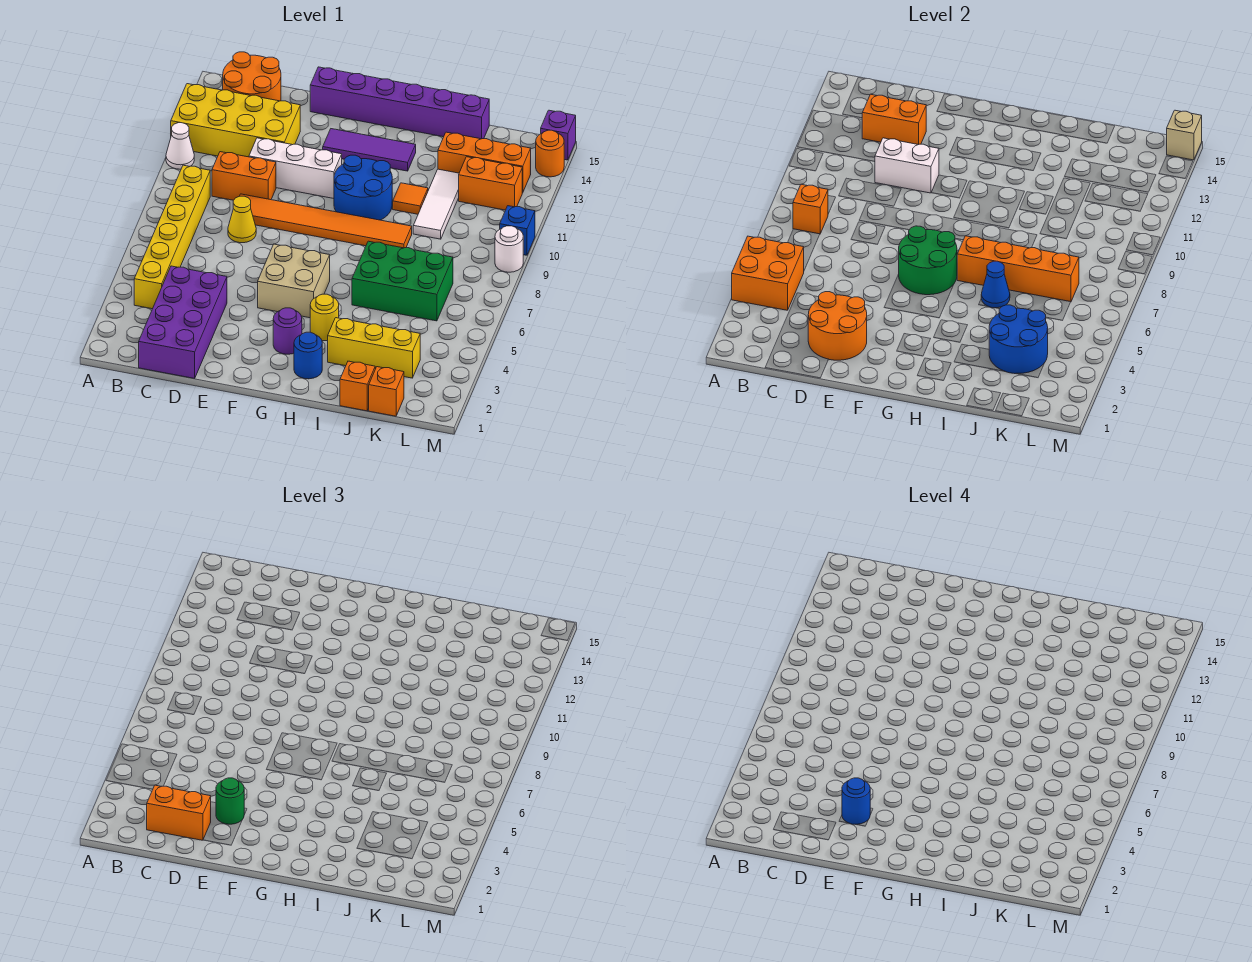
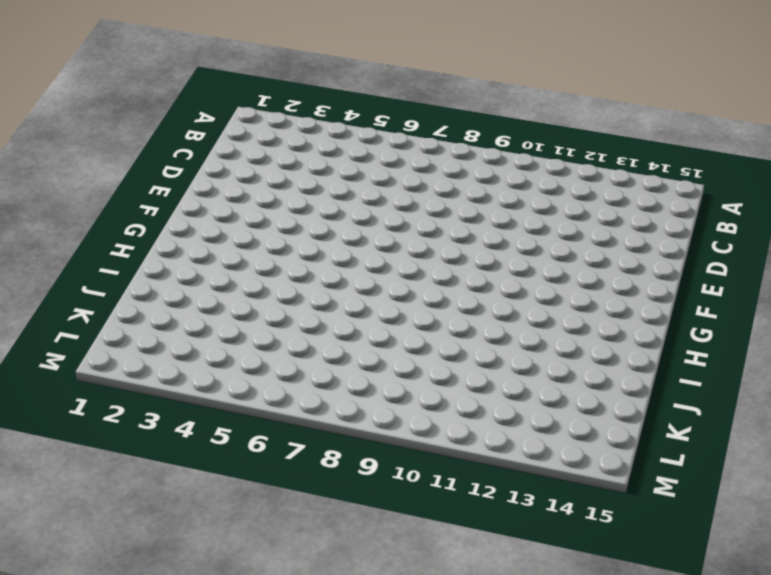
none -> white 1x1 cone [166,123,194,169]
none -> yellow 2x4 brick [171,84,300,157]
none -> yellow 1x6 brick [134,165,210,309]
none -> orange 2x2 round brick [223,52,281,101]

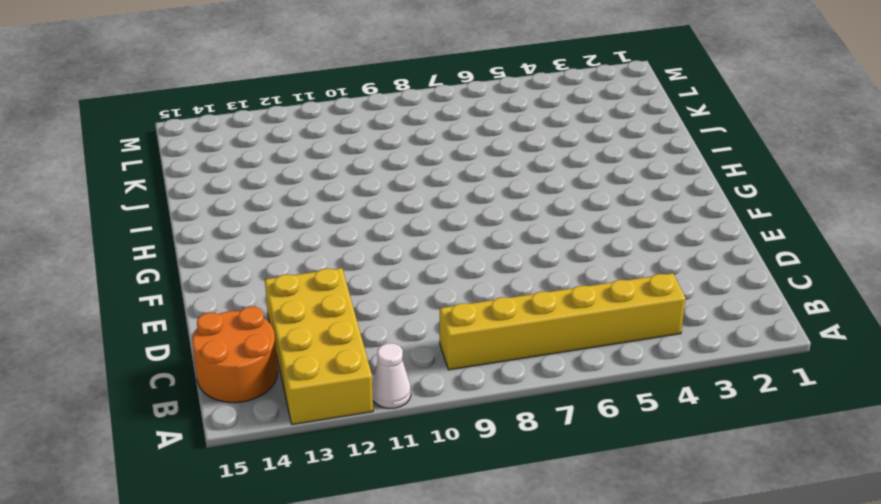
none -> purple 2x4 brick [139,266,227,378]
none -> orange 1x2 brick [212,152,276,200]
none -> yellow 1x1 cone [228,196,256,243]
none -> orange 1x6 tile [240,194,412,248]

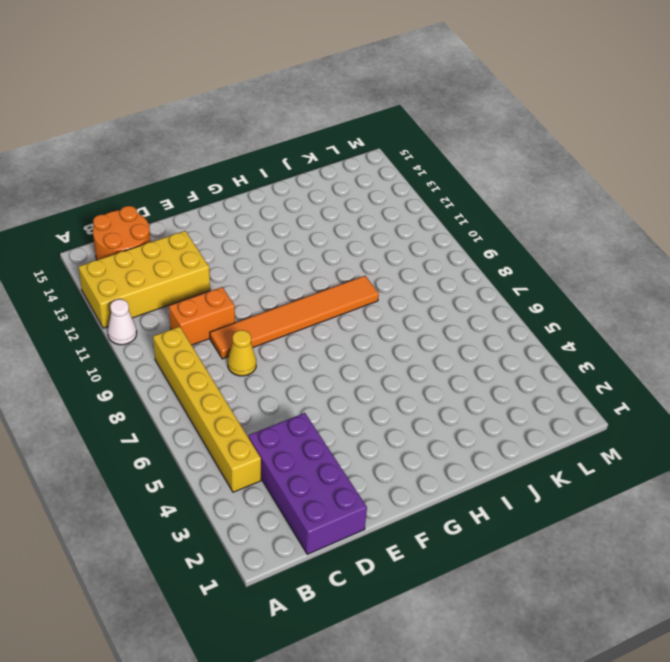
none -> white 1x3 brick [249,138,342,199]
none -> purple 1x6 brick [310,67,489,139]
none -> tan 2x2 brick [258,244,330,318]
none -> purple 1x3 tile [323,129,416,171]

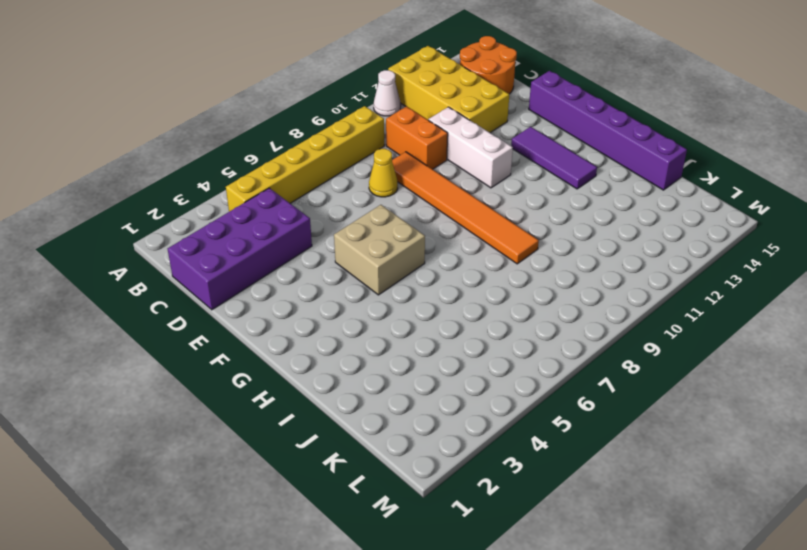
none -> purple 1x1 round brick [273,308,302,354]
none -> blue 2x2 round brick [334,155,392,220]
none -> blue 1x1 round brick [294,332,322,379]
none -> yellow 1x1 round brick [310,294,339,341]

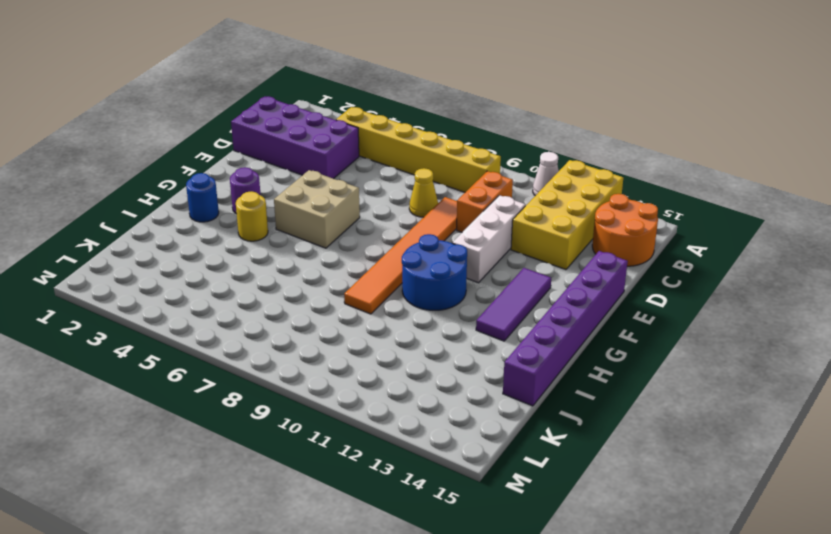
none -> yellow 1x3 brick [328,318,420,378]
none -> green 2x3 brick [352,241,453,321]
none -> orange 1x1 tile [393,183,428,214]
none -> orange 1x1 brick [340,361,375,411]

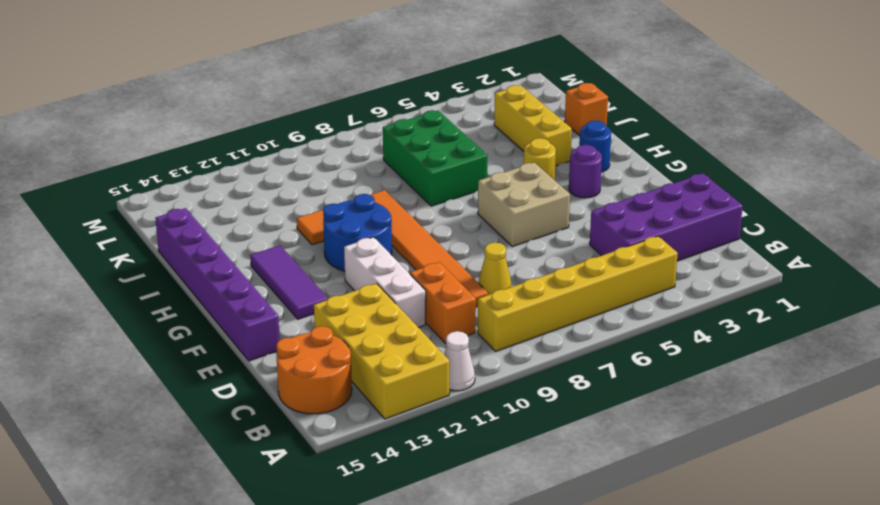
none -> white 1x3 tile [413,169,459,239]
none -> orange 1x3 brick [438,132,531,193]
none -> orange 1x1 brick [369,367,404,416]
none -> orange 1x2 brick [459,157,522,210]

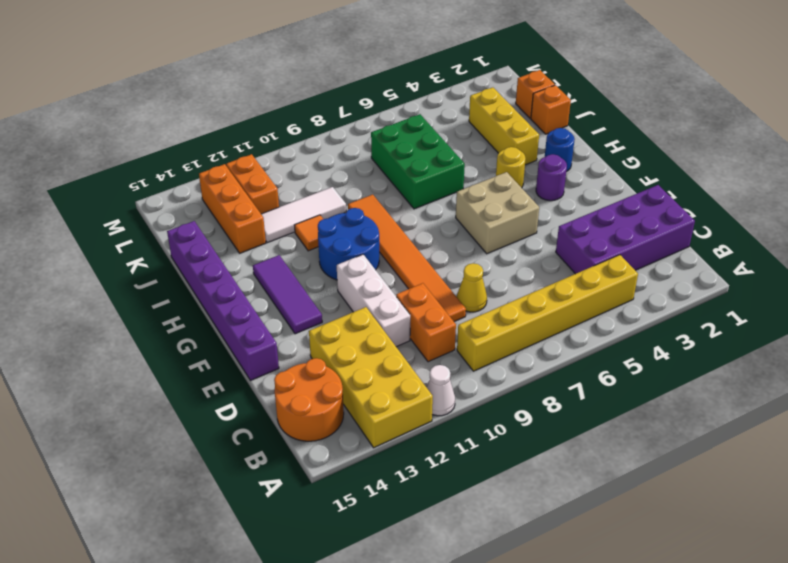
none -> white 1x1 round brick [495,226,523,272]
none -> blue 1x1 brick [500,206,535,255]
none -> orange 1x1 round brick [536,130,564,177]
none -> purple 1x1 brick [541,110,576,160]

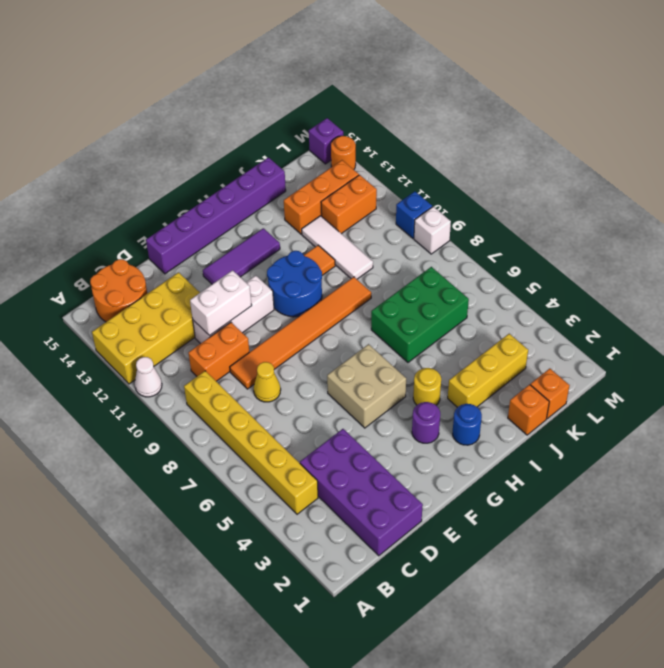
white 1x1 brick [414,207,451,254] -> white 1x1 round brick [495,226,523,272]
none -> orange 2x2 brick [732,236,804,310]
none -> orange 1x1 brick [793,184,828,234]
none -> orange 1x2 brick [862,94,926,145]
none -> orange 2x2 round brick [808,292,867,360]

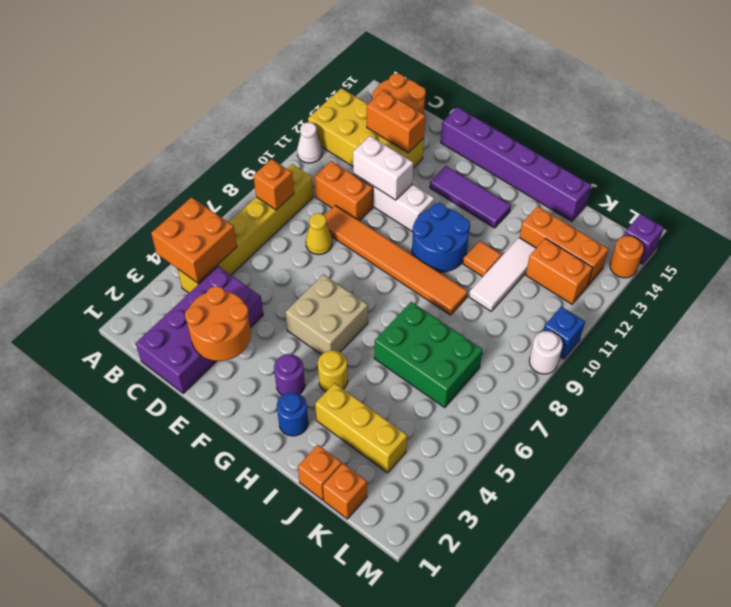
none -> green 2x2 round brick [899,226,957,295]
none -> orange 1x4 brick [957,236,1079,302]
none -> blue 1x1 cone [981,261,1010,308]
none -> blue 2x2 round brick [989,305,1048,374]

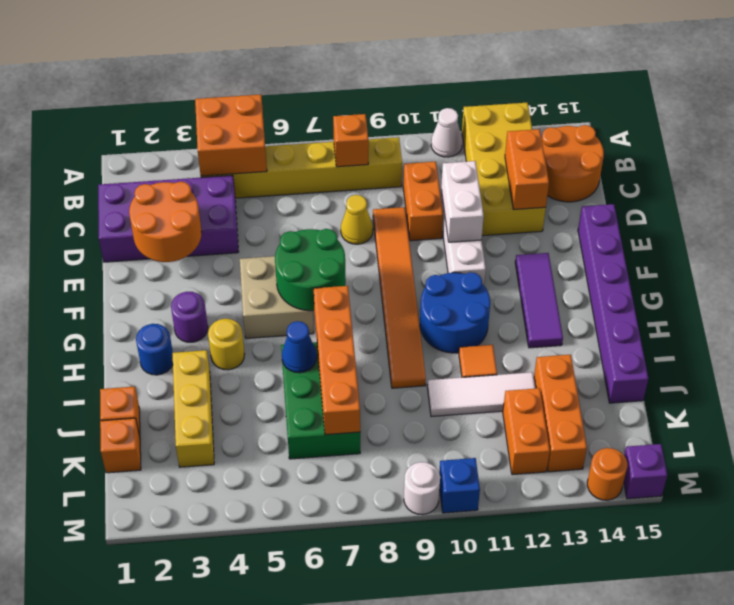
none -> blue 2x2 round brick [989,305,1048,374]
none -> tan 1x1 brick [1167,110,1202,160]
none -> orange 1x2 brick [147,785,211,840]
none -> green 1x1 round brick [216,778,244,824]

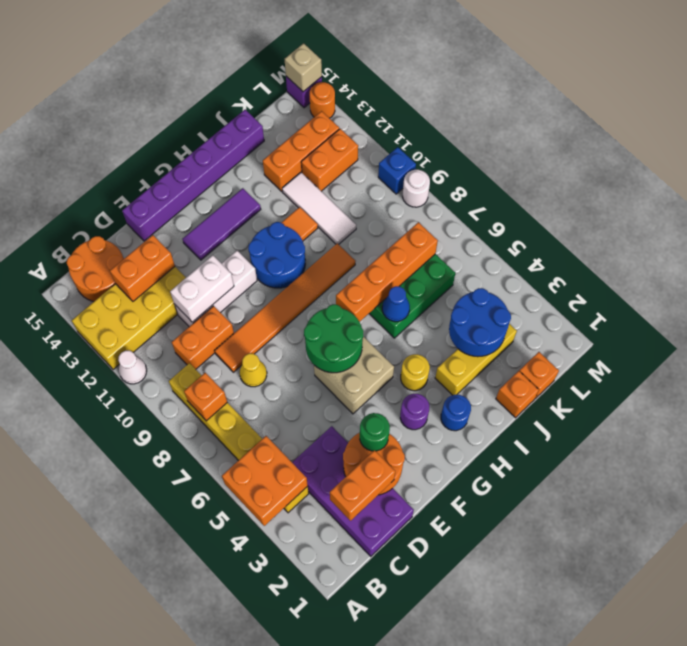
none -> blue 1x1 round brick [842,778,870,824]

